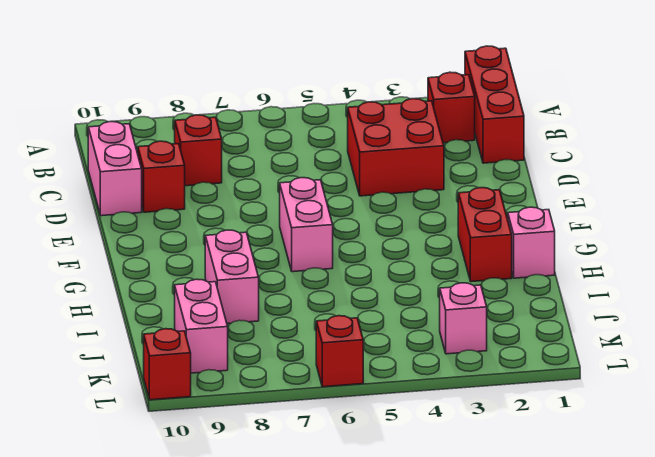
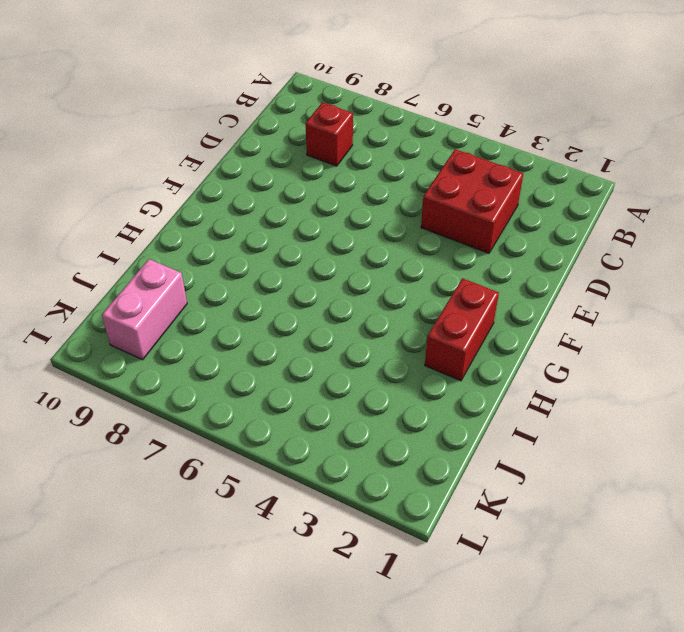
none -> red 1x3 brick [465,46,524,163]
none -> red 1x1 brick [428,72,475,143]
none -> pink 1x2 brick [88,122,142,216]

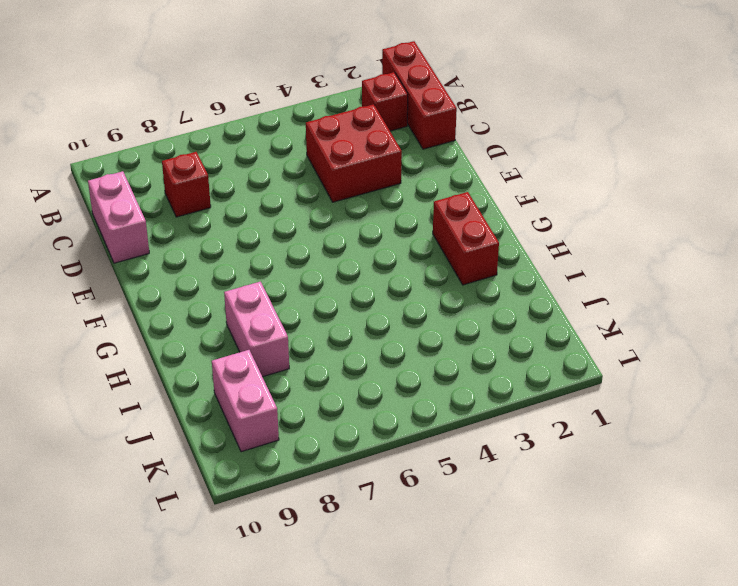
none -> red 1x1 brick [138,141,185,212]
none -> pink 1x2 brick [280,178,333,272]
none -> pink 1x1 brick [508,207,555,278]

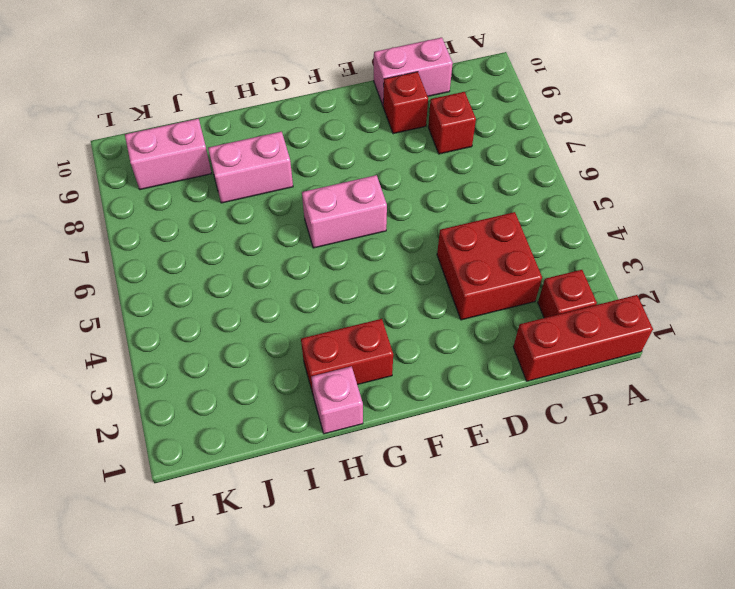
none -> pink 1x1 brick [440,283,487,354]
none -> red 1x1 brick [316,316,363,387]
none -> red 1x1 brick [144,329,191,400]

